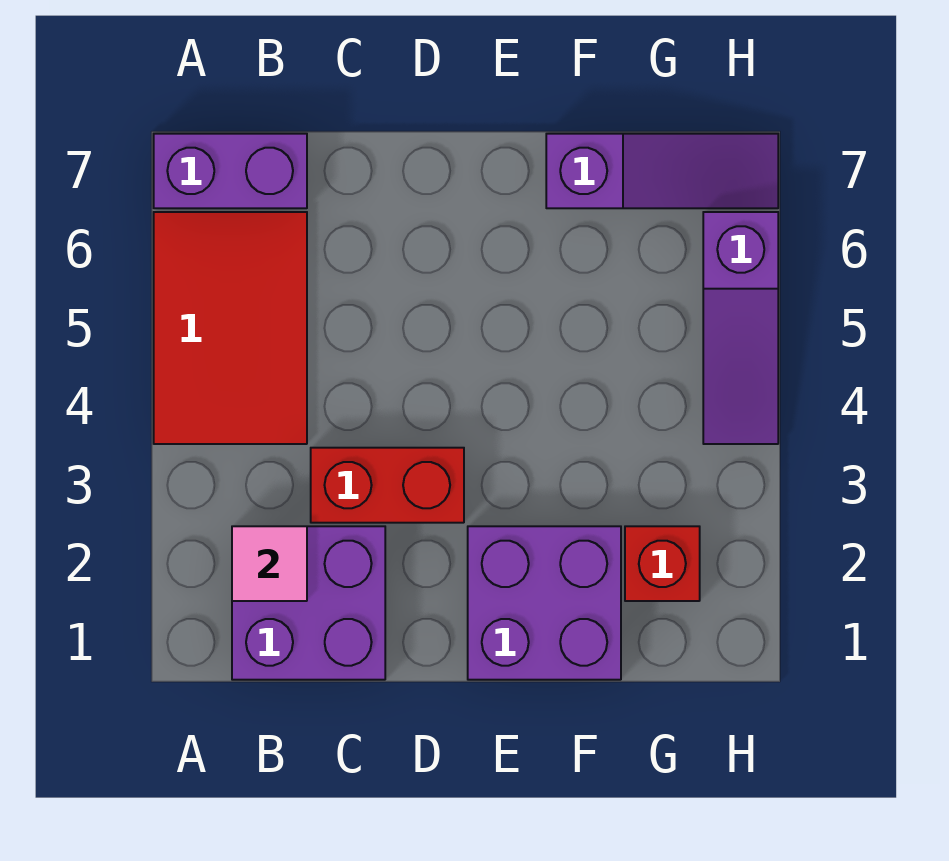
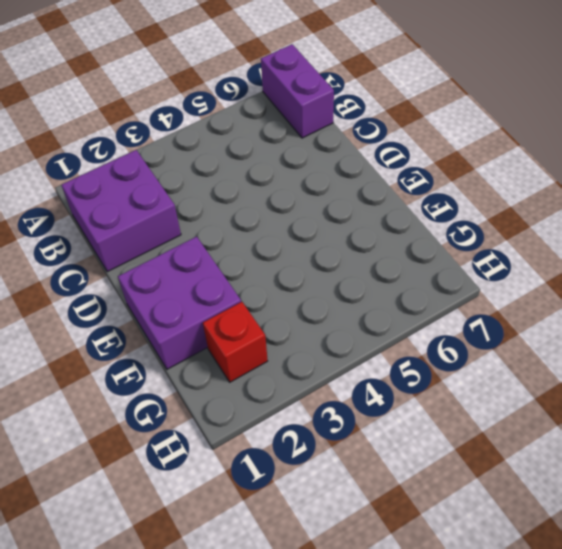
none -> red 2x3 tile [154,212,307,444]
none -> red 1x2 brick [311,448,464,523]

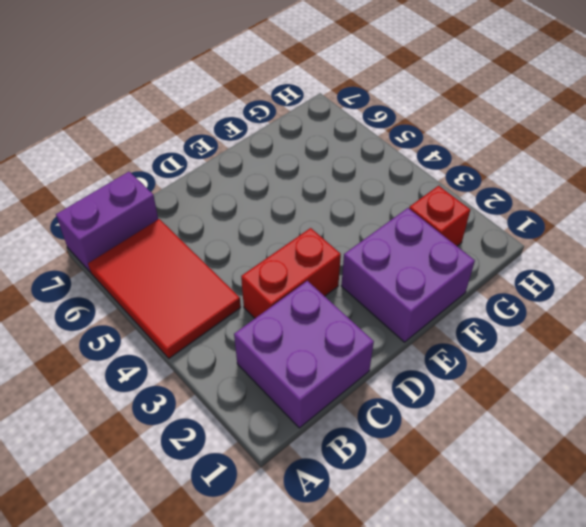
none -> purple 1x3 slope [546,134,778,208]
none -> purple 1x3 slope [703,212,778,444]

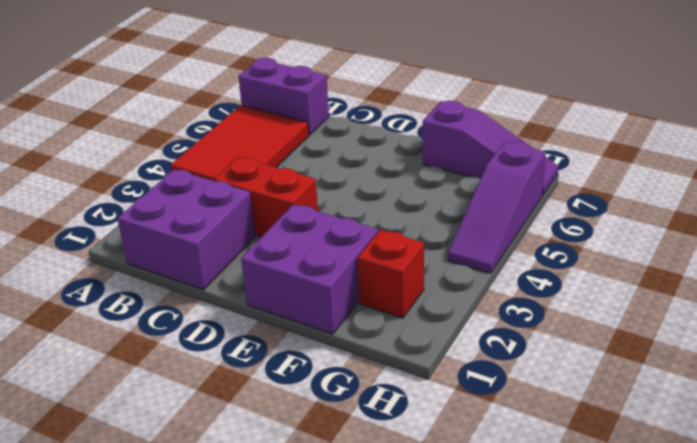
none -> pink 1x1 tile [232,526,307,601]

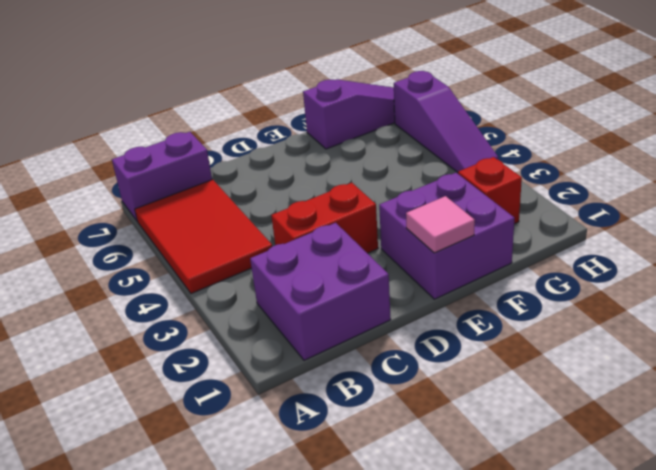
pink 1x1 tile [406,196,475,253] -> pink 1x1 tile moved to [232,526,307,601]

